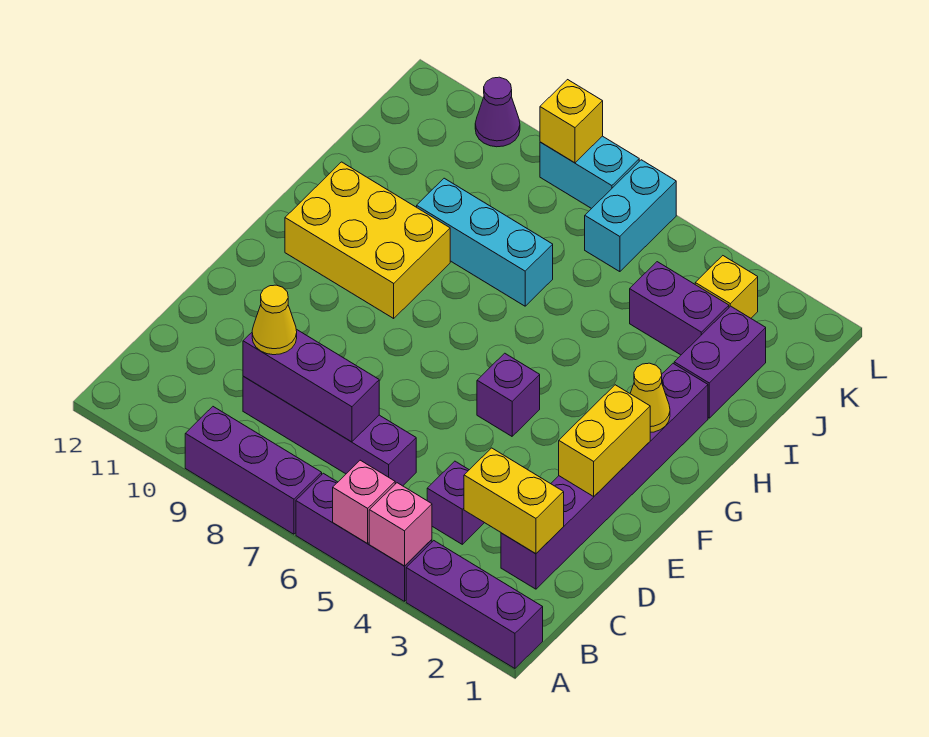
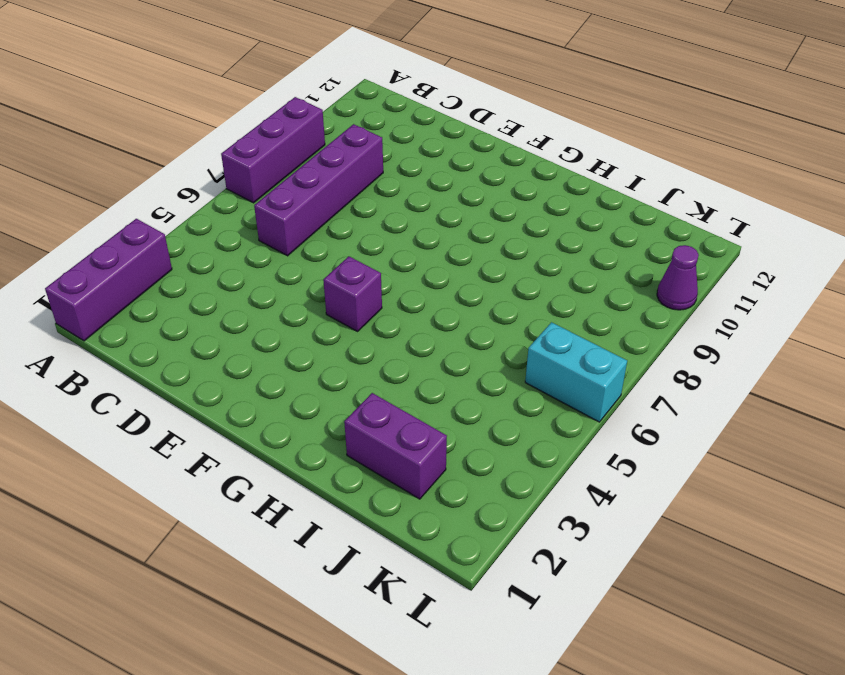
none -> purple 1x3 brick [296,473,432,601]
none -> purple 1x6 brick [501,364,708,589]
none -> purple 1x1 brick [427,461,484,544]

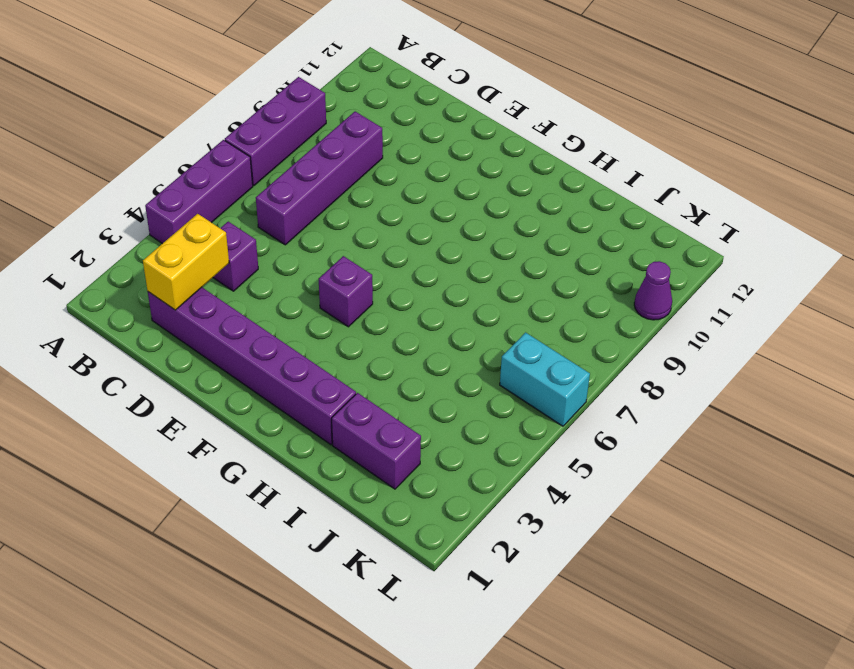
none -> purple 1x3 brick [406,541,543,668]
none -> yellow 2x3 brick [285,162,450,318]
none -> cyan 1x3 brick [417,178,553,306]

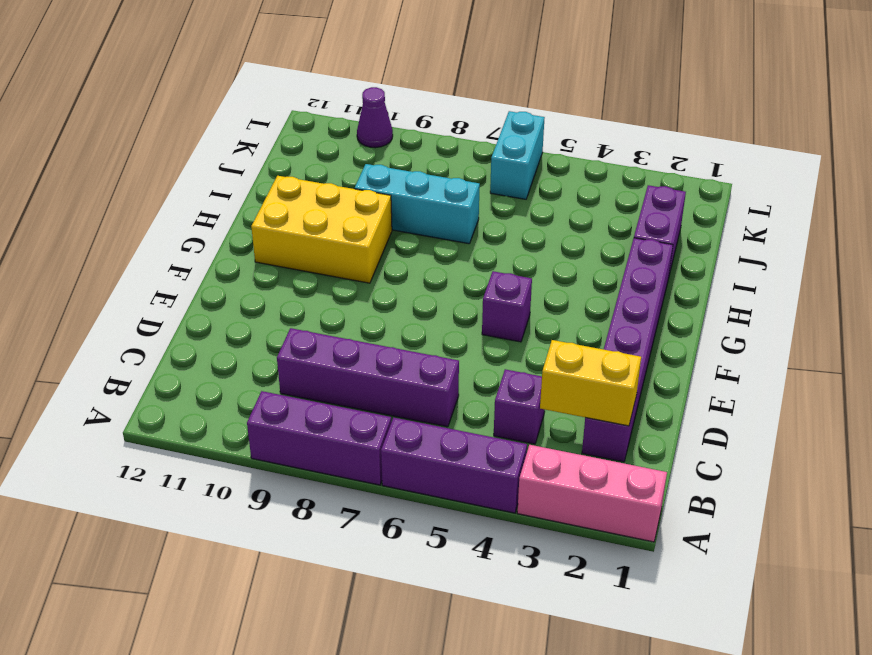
pink 1x3 brick [517,445,667,542] -> purple 1x3 brick [406,541,543,668]
none -> purple 1x2 brick [630,262,729,355]
none -> yellow 1x1 brick [695,256,758,318]
none -> cyan 1x2 brick [540,136,639,209]

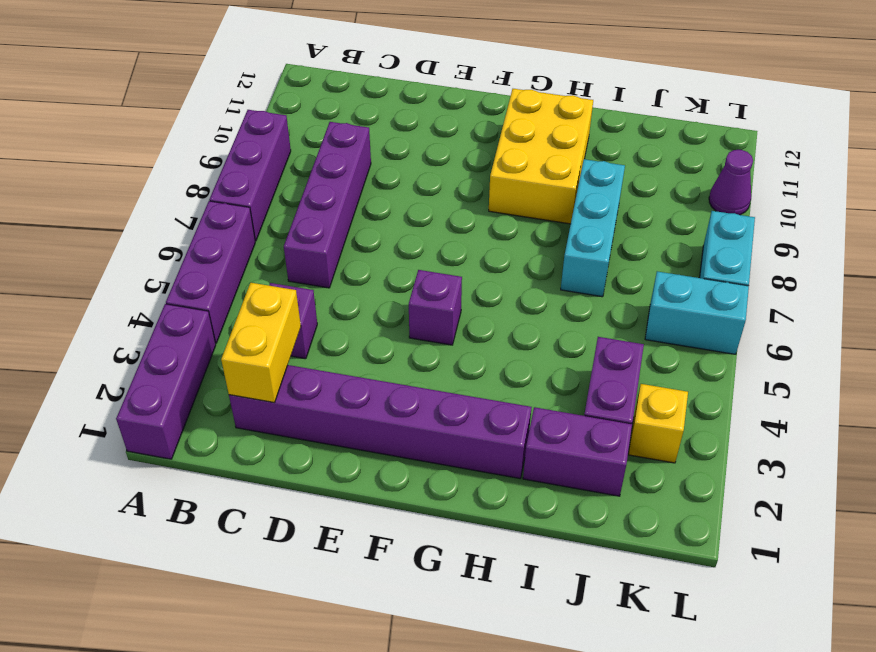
none -> pink 1x1 brick [369,483,432,566]
none -> pink 1x1 brick [333,460,395,544]
none -> purple 1x3 brick [243,329,379,442]

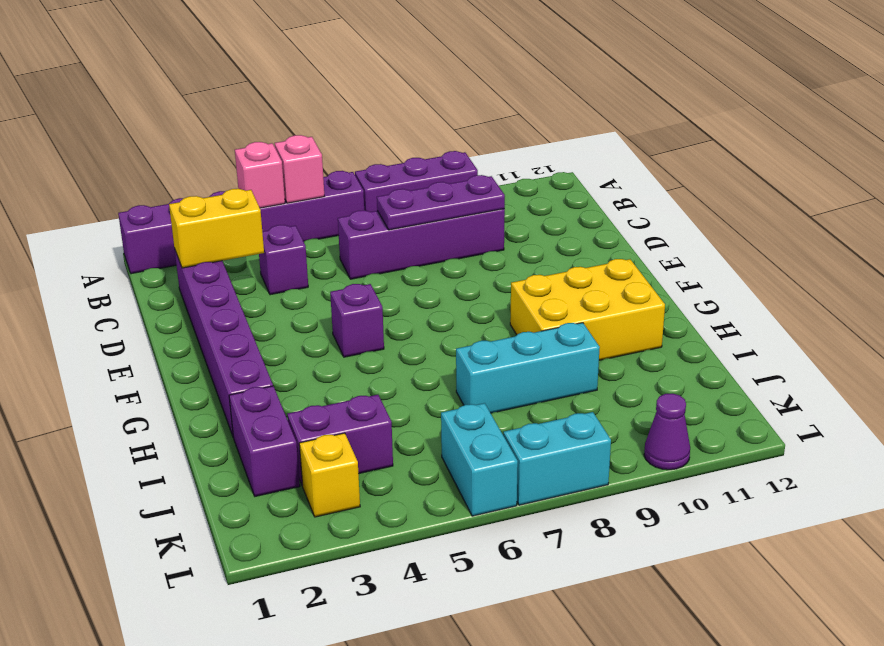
purple 1x3 plate [377,175,505,230] -> purple 1x3 brick [243,329,379,442]
none -> yellow 1x2 brick [559,385,650,496]
none -> yellow 1x1 cone [630,363,670,432]
none -> yellow 1x1 brick [540,80,603,163]

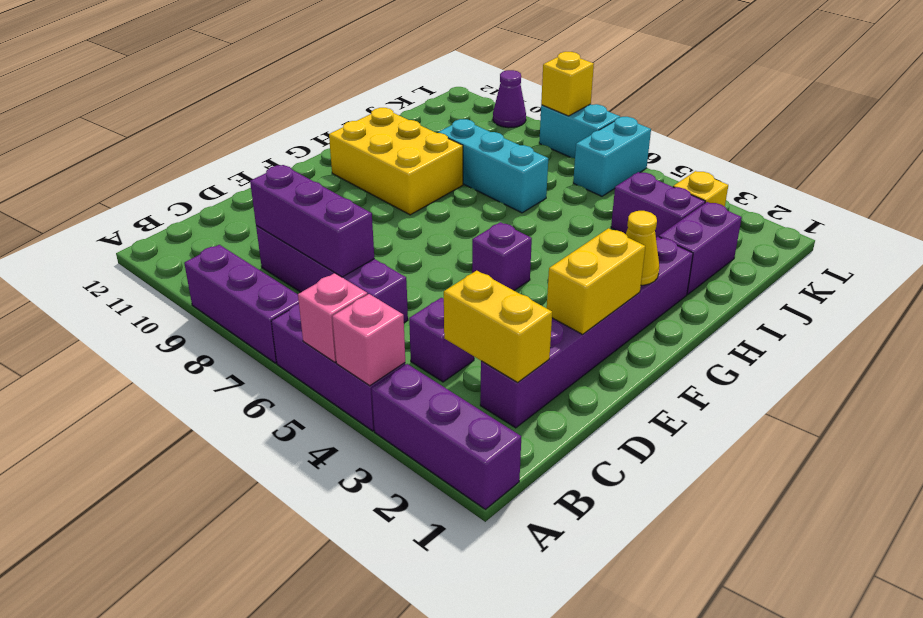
none -> yellow 1x1 cone [252,285,297,355]

